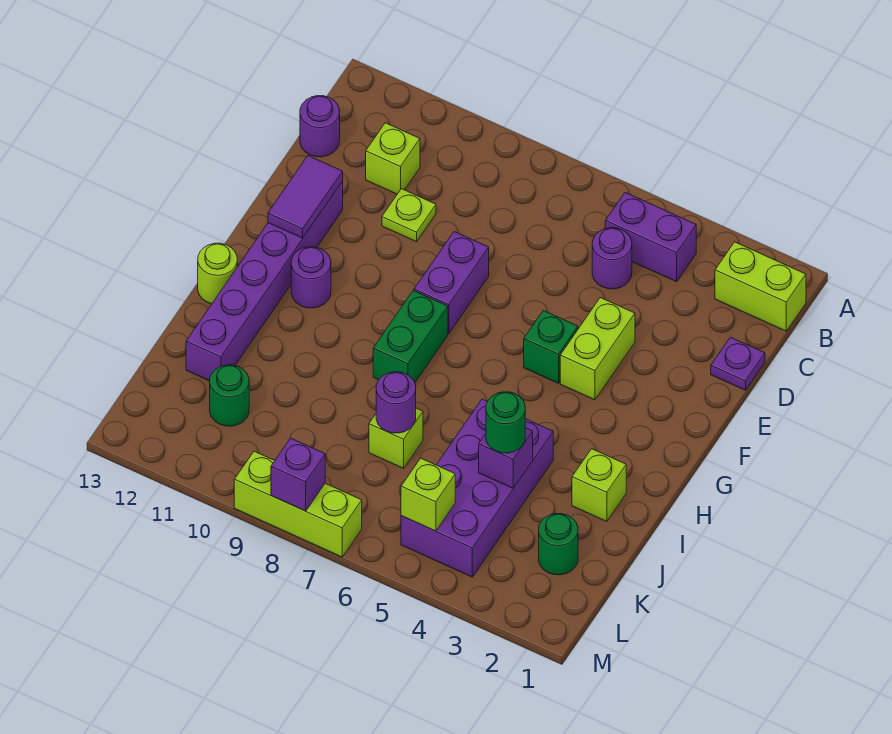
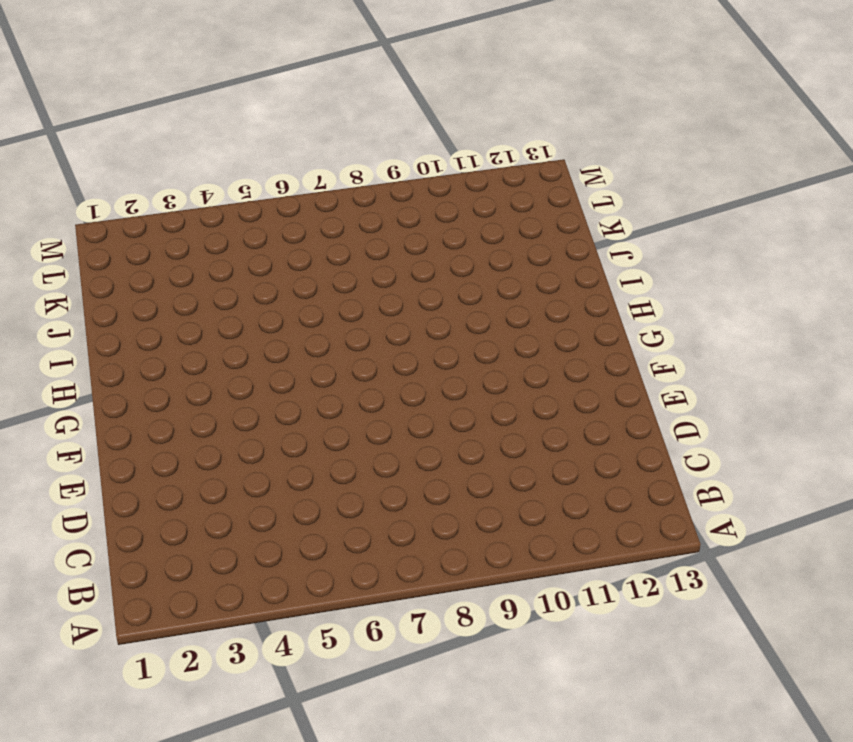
none -> lime 1x2 brick [715,242,806,331]
none -> purple 1x2 brick [605,193,696,282]
none -> purple 1x1 round brick [592,228,632,289]

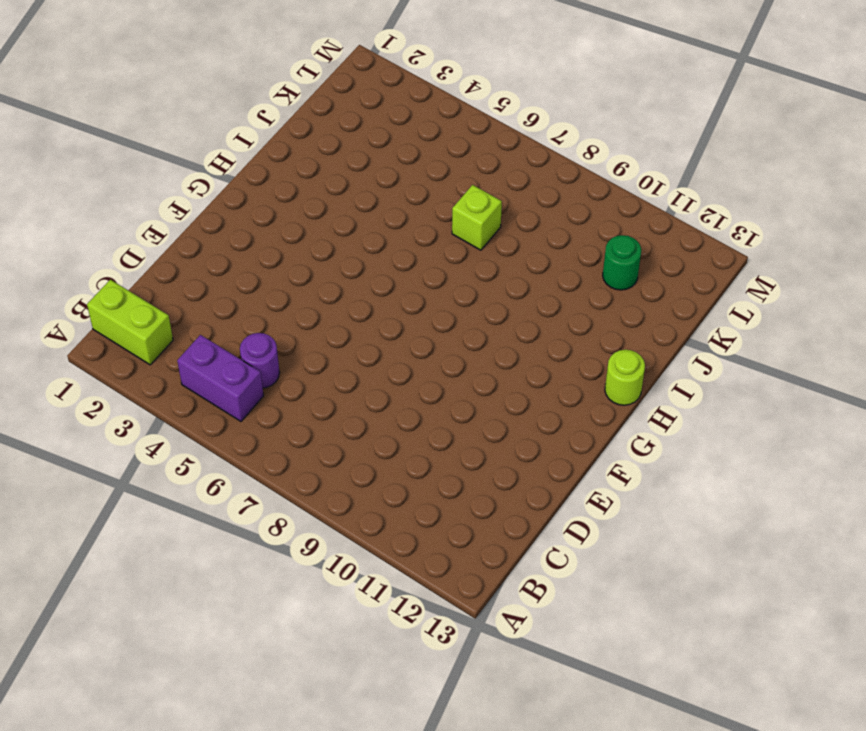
none -> lime 1x1 brick [366,123,420,194]
none -> purple 1x1 round brick [300,96,340,157]
none -> purple 1x1 plate [711,337,765,390]

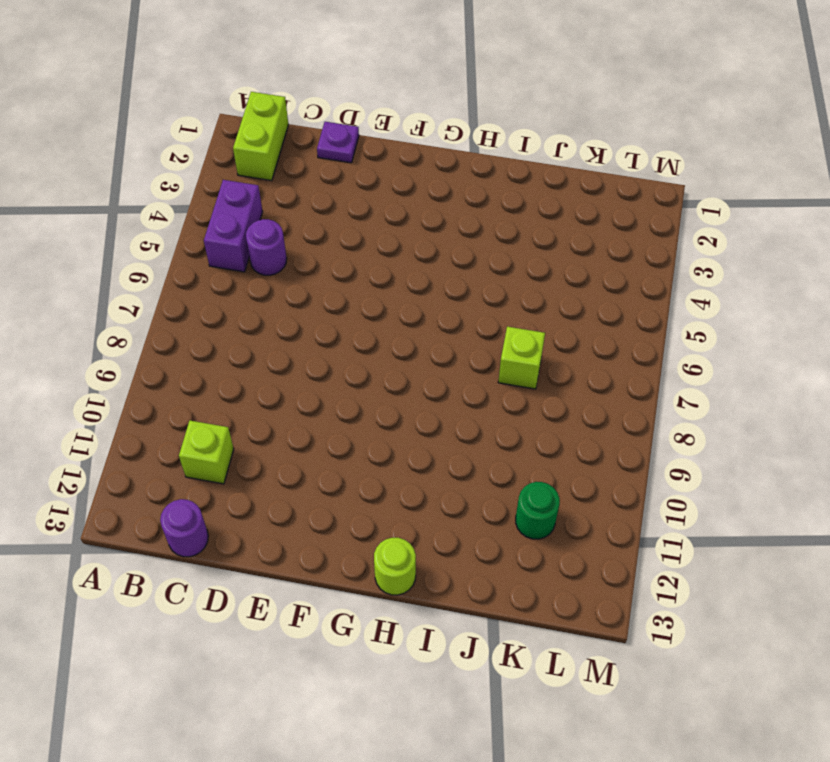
none -> lime 1x1 plate [382,189,436,242]
none -> lime 1x2 brick [560,298,635,400]
none -> purple 1x2 brick [414,232,489,334]

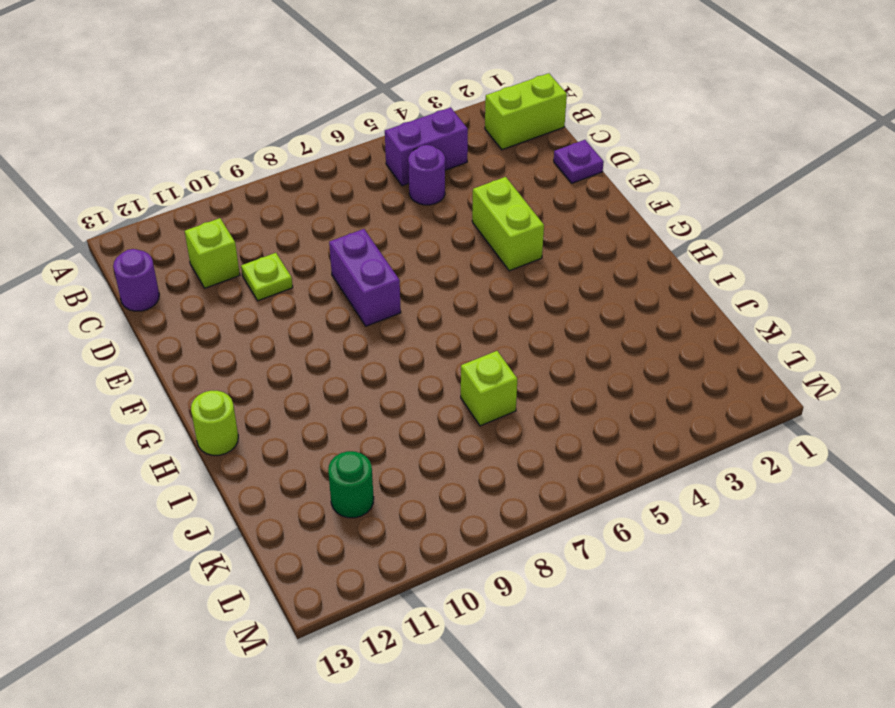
none -> purple 1x6 brick [186,181,343,381]
none -> green 1x1 brick [524,311,578,383]
none -> green 1x2 brick [373,291,448,382]

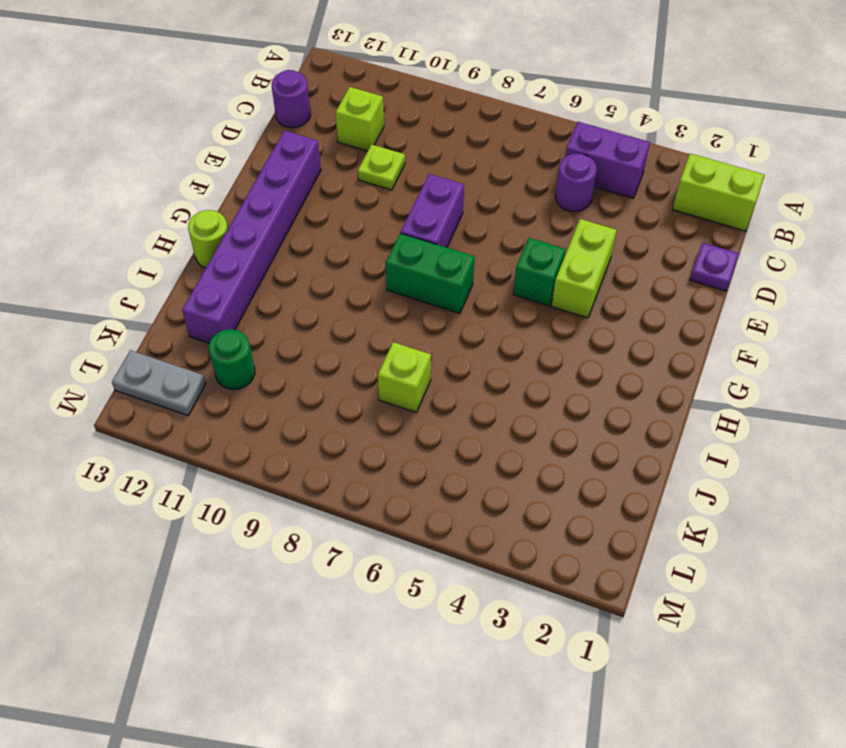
green 1x2 brick [386,233,475,313] -> green 1x2 brick turned to [373,291,448,382]
grey 1x2 plate [112,350,206,415] -> none
none -> purple 1x1 round brick [291,247,331,308]
none -> lime 1x1 brick [572,449,626,522]
none -> purple 2x4 brick [401,399,553,577]

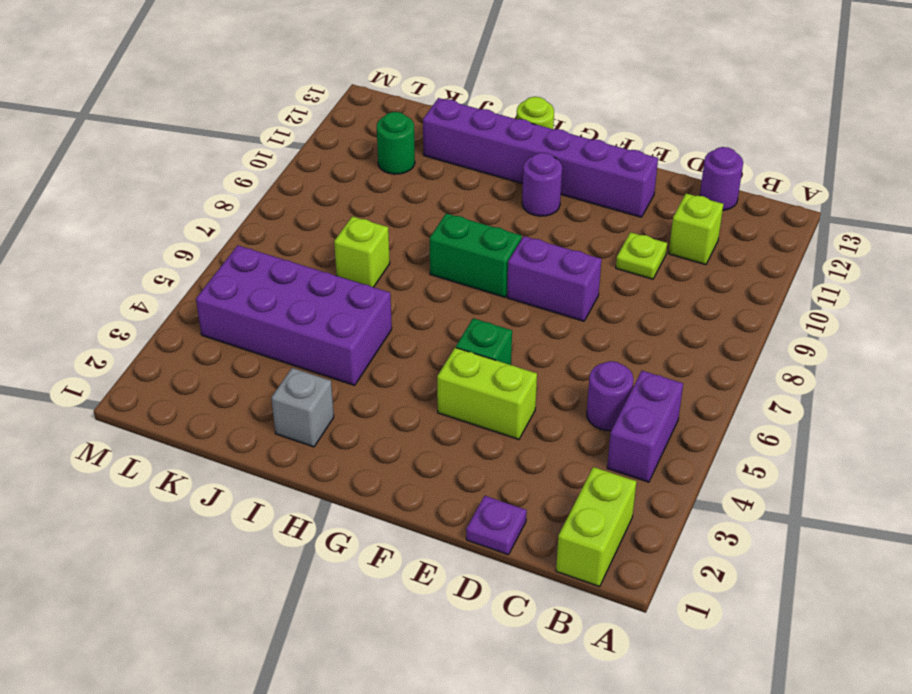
grey 1x1 brick [271,368,334,447] -> lime 1x1 brick [572,449,626,522]
none -> green 1x1 round brick [539,514,578,575]
none -> lime 1x3 brick [234,451,362,557]
none -> purple 1x2 tile [268,156,343,238]

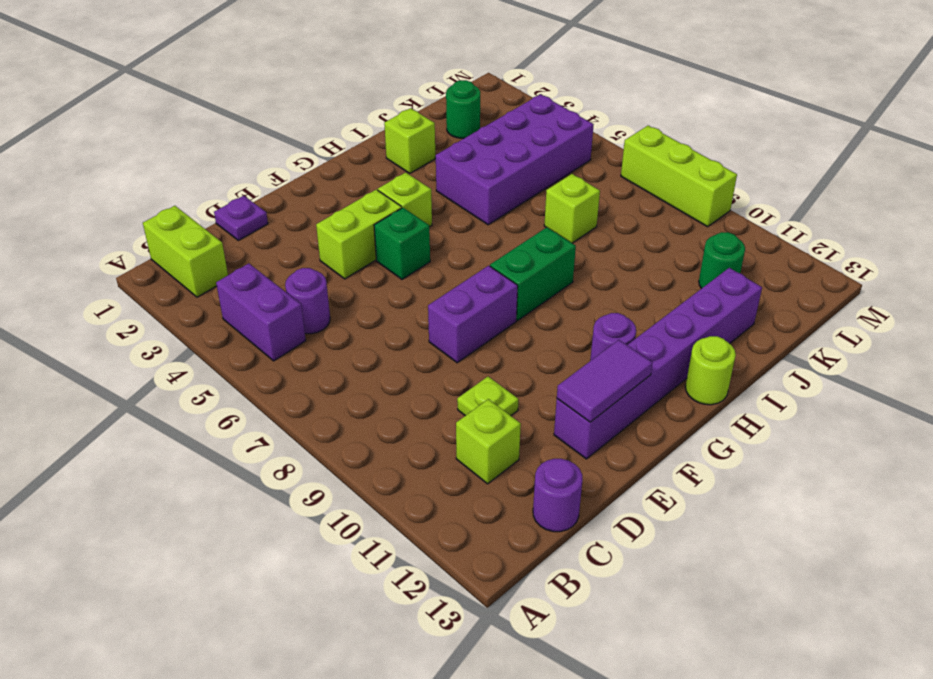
lime 1x1 brick [378,172,432,227] -> lime 1x1 brick moved to [401,458,455,531]
none -> purple 1x1 brick [479,428,533,488]
none -> purple 1x1 round brick [376,372,416,433]
none -> purple 1x1 brick [271,438,325,511]

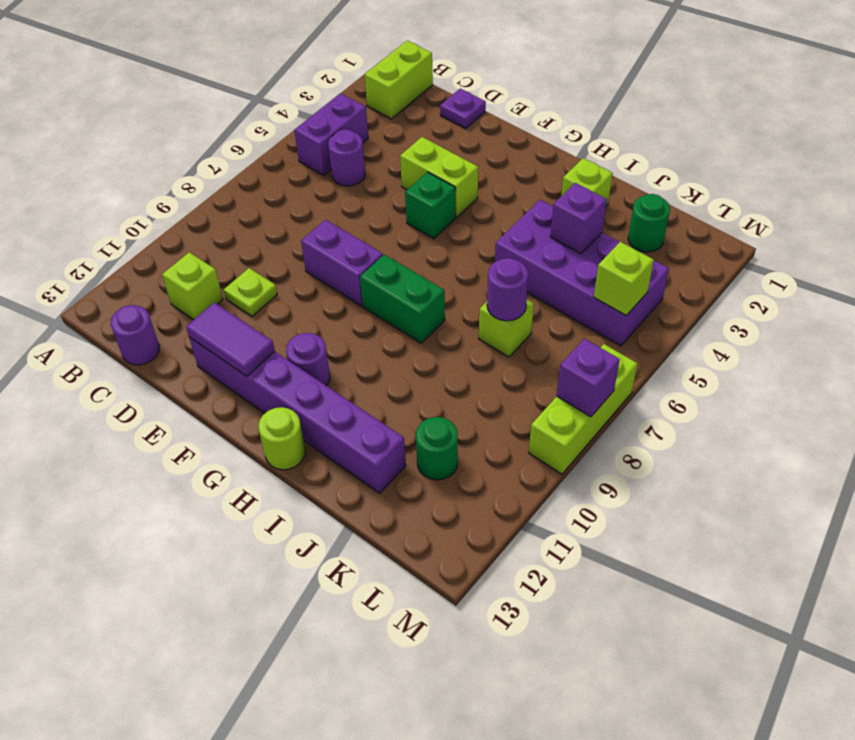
none -> green 1x1 round brick [486,392,525,453]

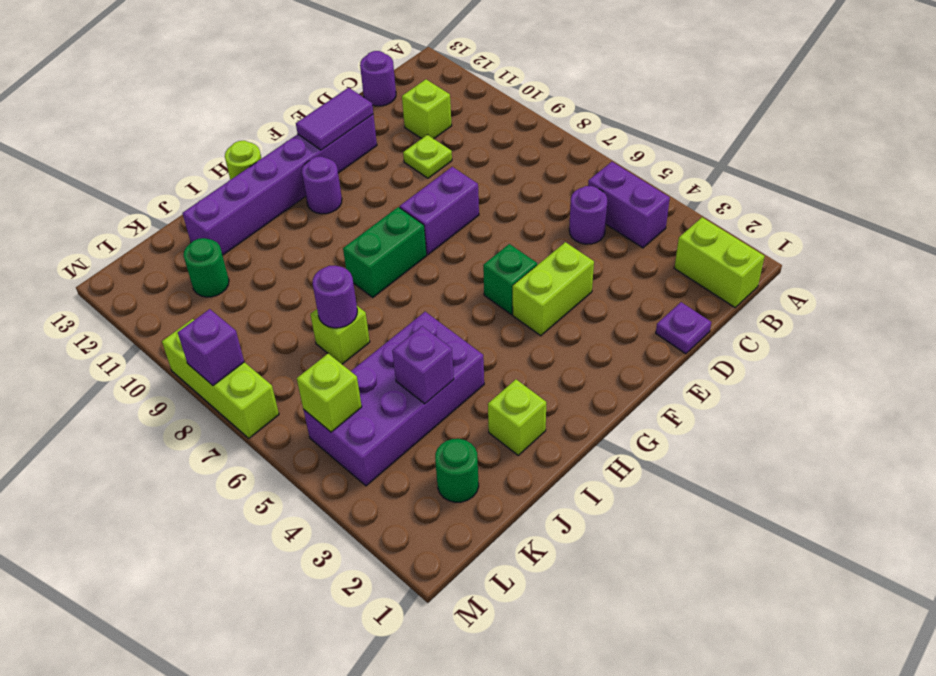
none -> green 1x1 round brick [486,392,525,453]

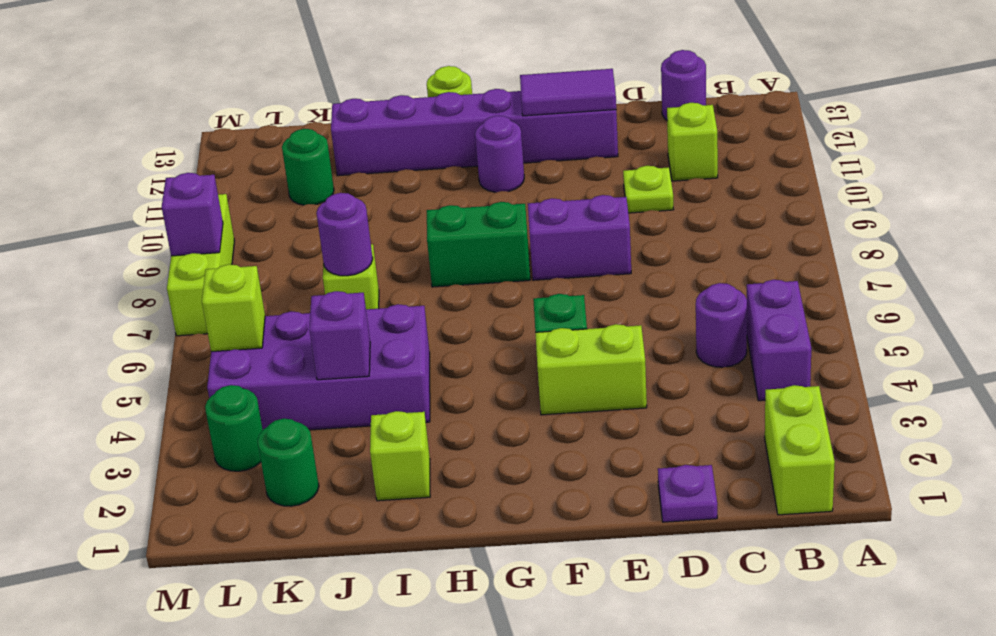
green 1x1 round brick [205,385,263,471] -> green 1x1 round brick moved to [486,392,525,453]

